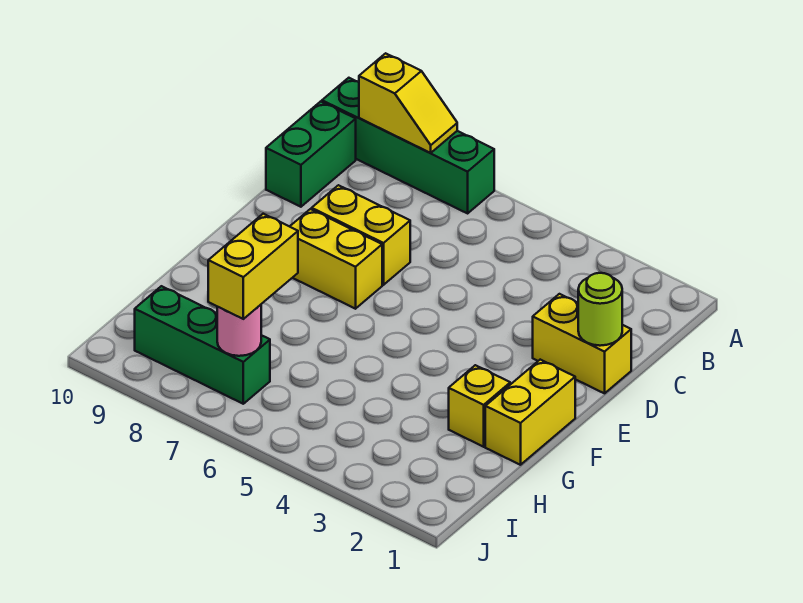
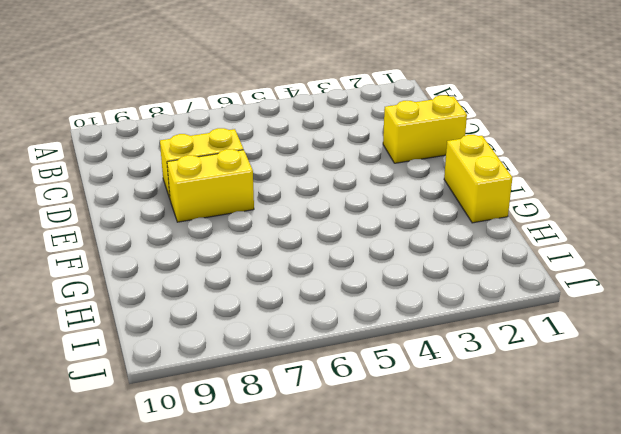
none -> green 1x4 brick [322,78,494,213]
none -> green 1x2 brick [266,101,356,207]
none -> yellow 1x1 brick [449,365,510,447]

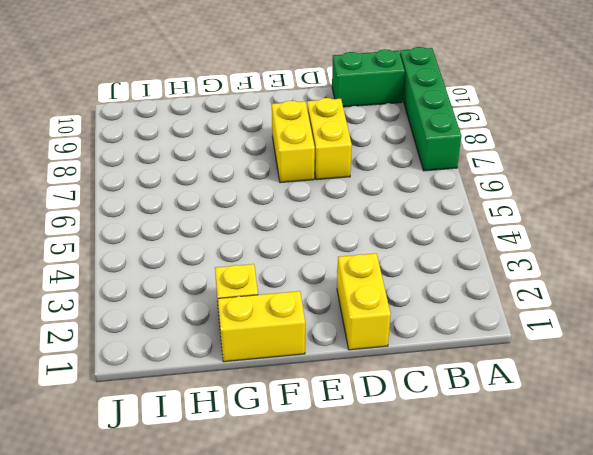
none -> green 1x3 brick [135,286,270,404]
none -> yellow 1x2 slope [359,53,457,153]
none -> lime 1x1 round brick [578,273,622,346]

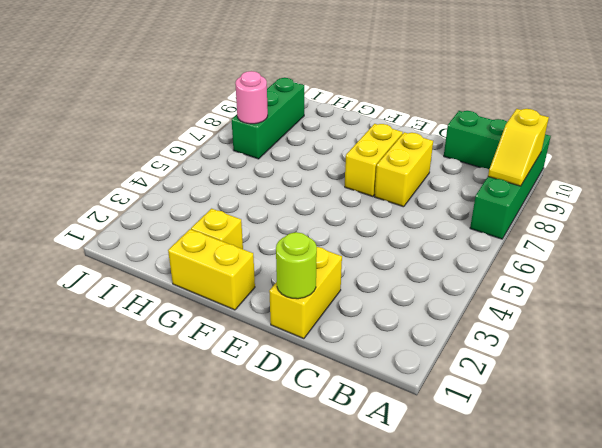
none -> yellow 1x2 brick [208,214,298,319]

